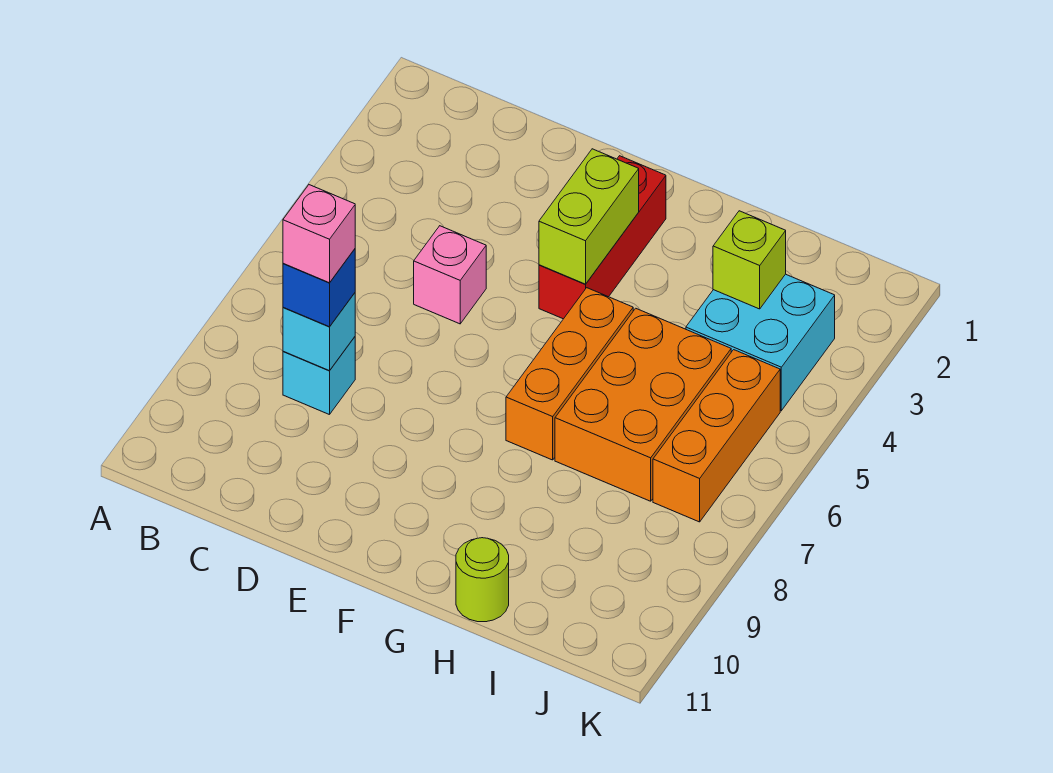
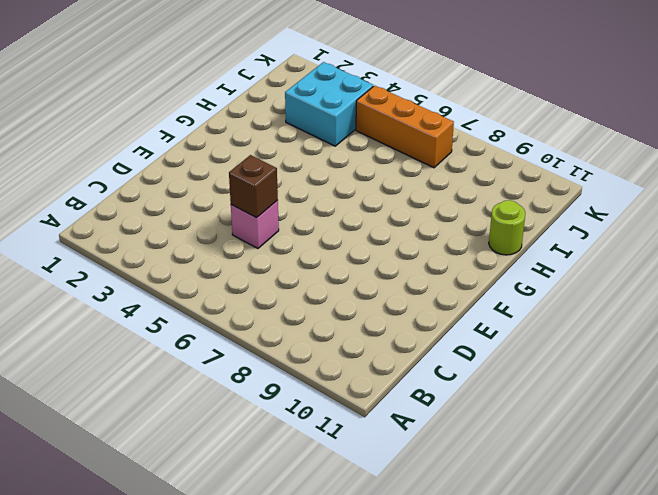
brown 1x1 brick [229,155,278,218] -> none
none -> cyan 1x1 brick [283,337,355,415]
none -> red 1x3 brick [539,156,666,319]
none -> orange 1x3 brick [506,288,633,460]

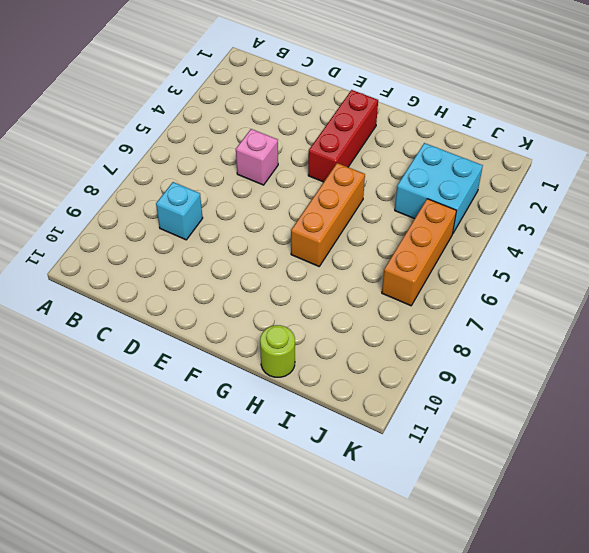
none -> orange 2x3 brick [555,308,731,501]
none -> cyan 1x1 brick [283,293,355,371]
none -> lime 1x2 brick [539,149,639,284]

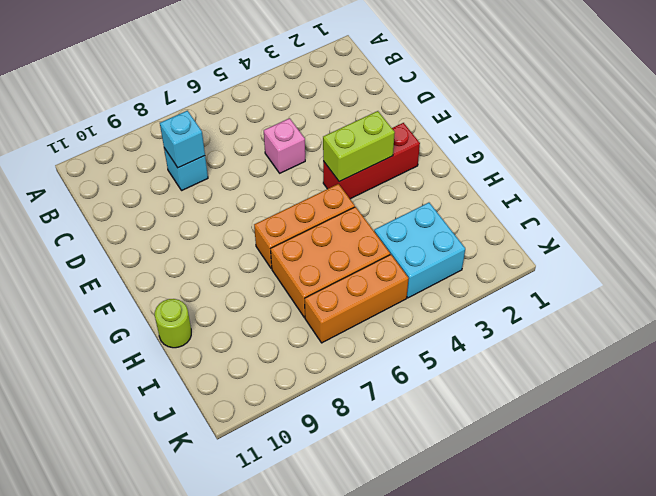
none -> lime 1x1 brick [713,211,786,309]
none -> blue 1x1 brick [283,249,355,327]
none -> pink 1x1 brick [283,185,355,283]

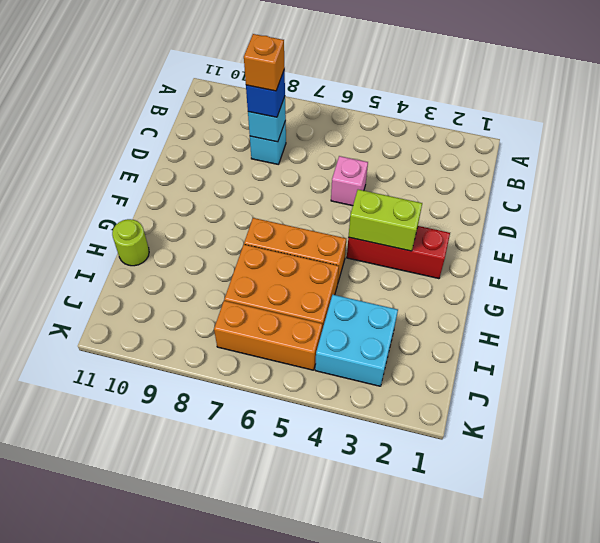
orange 1x1 brick [244,34,285,91] -> pink 1x1 brick [283,185,355,283]
none -> lime 1x1 brick [713,211,786,309]

